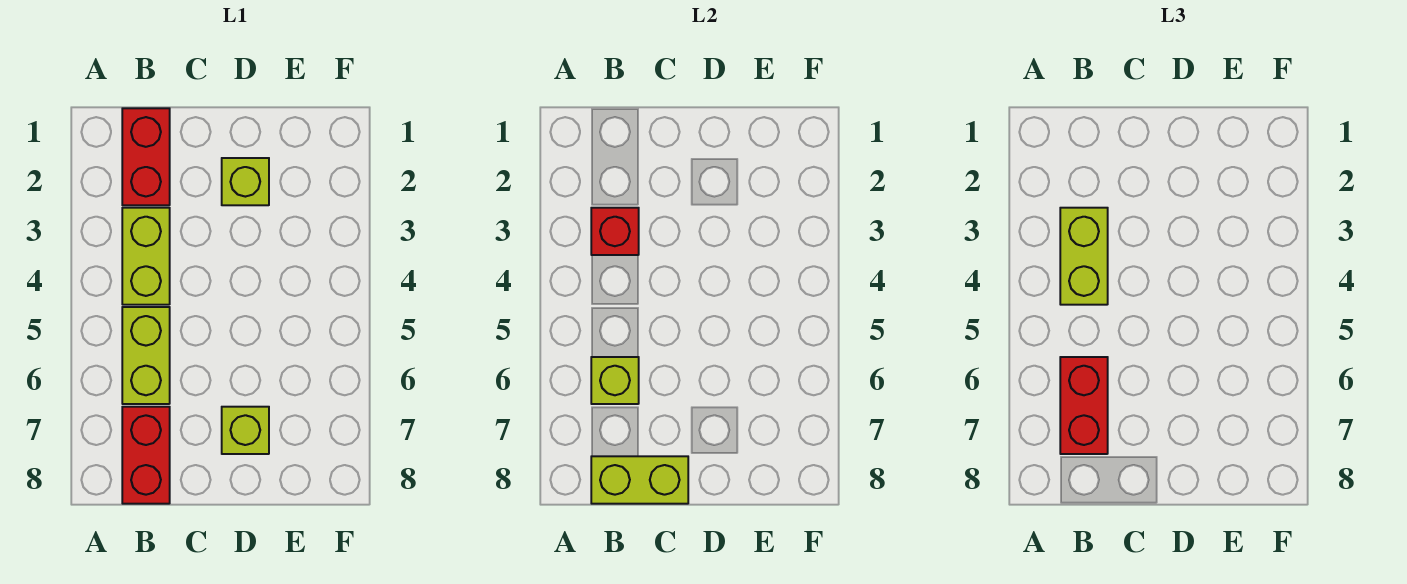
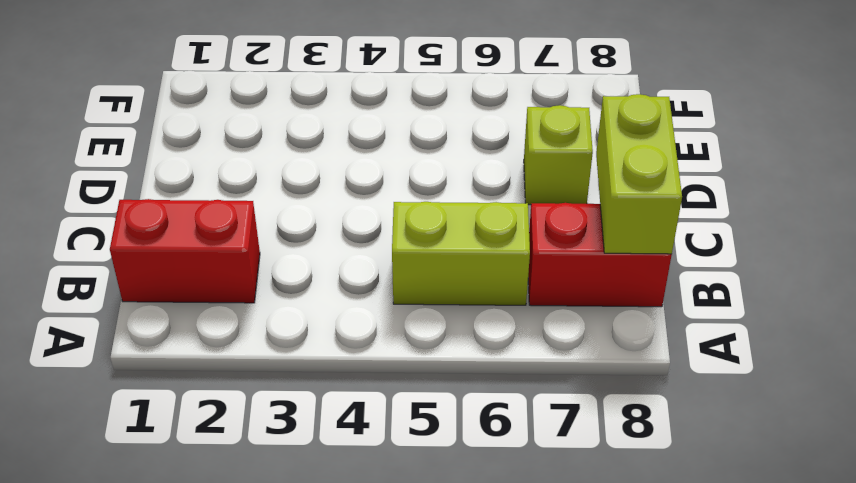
none -> lime 1x2 brick [122,208,170,305]
none -> lime 1x1 brick [222,158,269,205]

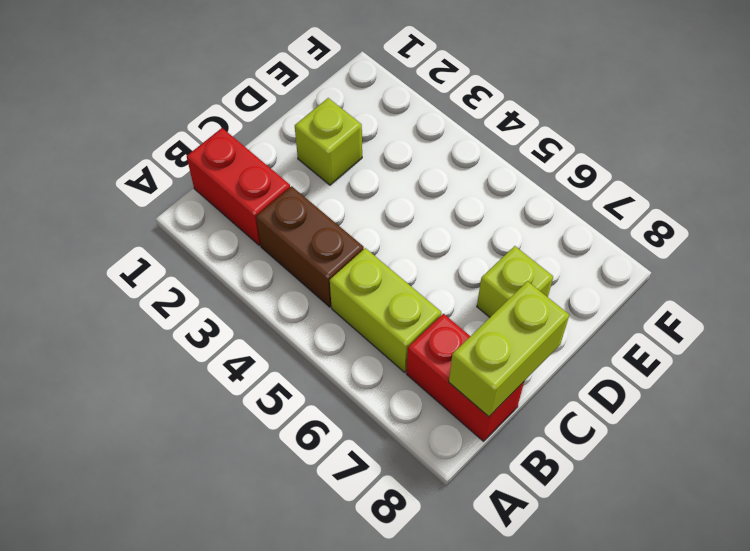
brown 1x2 brick [256,186,364,307] -> lime 1x2 brick [122,208,170,305]
none -> red 1x1 brick [591,208,639,255]
none -> lime 1x1 brick [591,357,639,404]

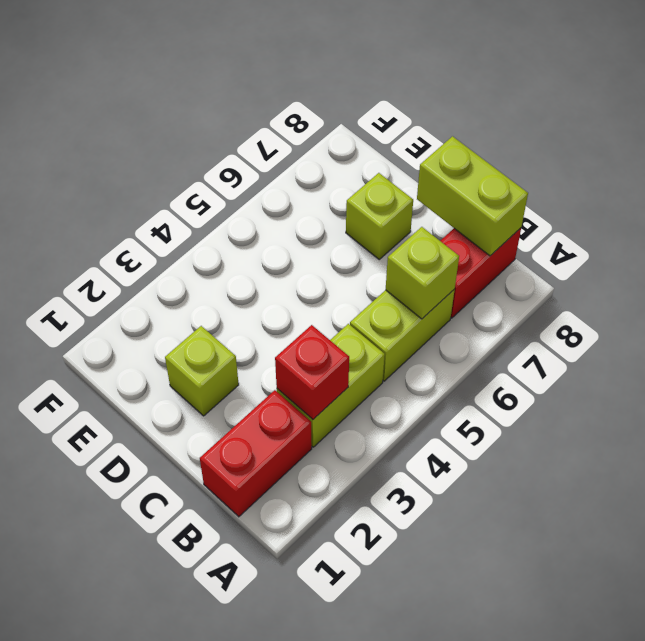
none -> lime 1x2 brick [1060,208,1108,305]
none -> red 1x2 brick [1060,357,1108,454]

